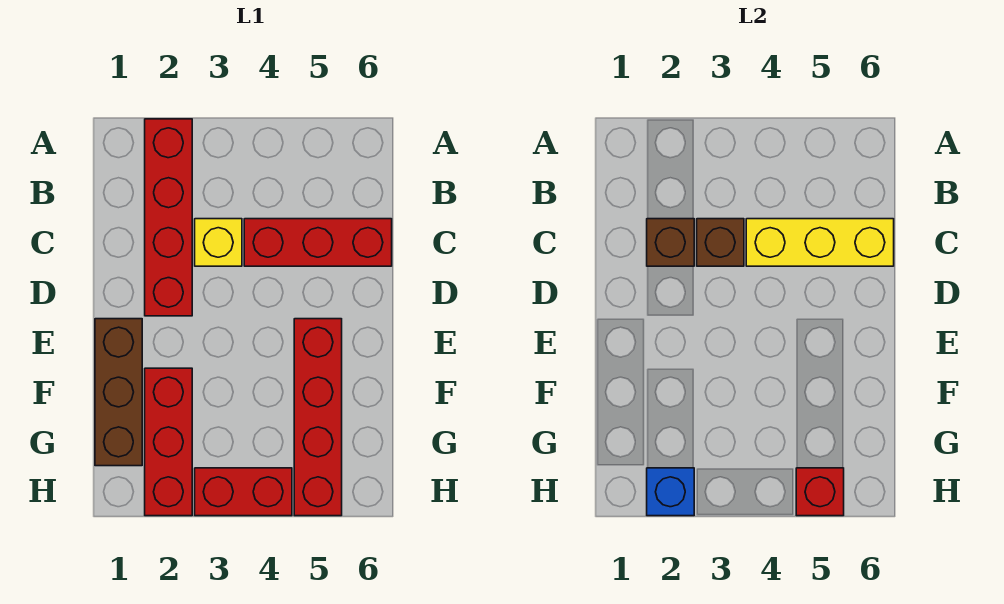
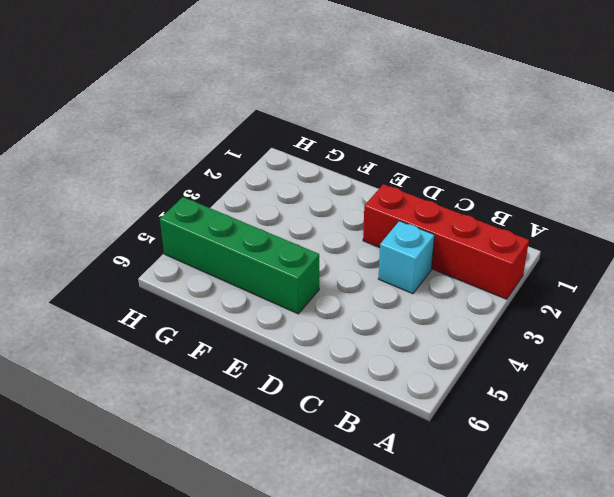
cyan 1x1 brick [378,221,434,294] -> yellow 1x1 brick [195,219,242,266]
green 1x4 brick [160,197,319,314] -> red 1x4 brick [294,319,342,516]
none -> red 1x3 brick [244,219,392,266]
none -> brown 1x3 brick [95,319,142,466]
none -> red 1x3 brick [145,368,192,516]

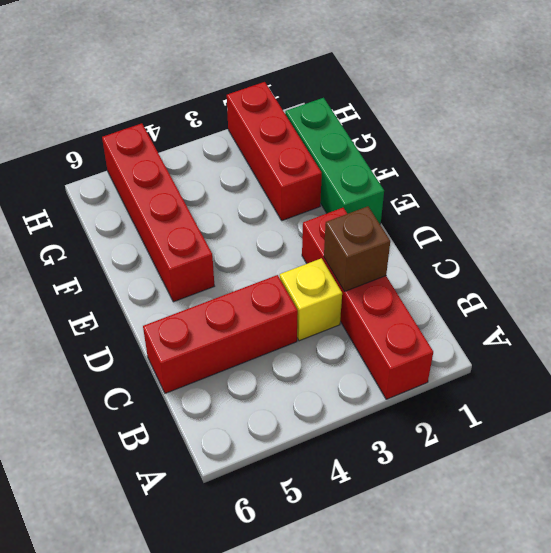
green 1x3 brick [285,98,384,224] -> brown 1x3 brick [95,319,142,466]
none -> red 1x2 brick [195,468,292,516]
none -> brown 1x1 brick [697,219,744,266]
none -> yellow 1x3 brick [746,219,894,266]

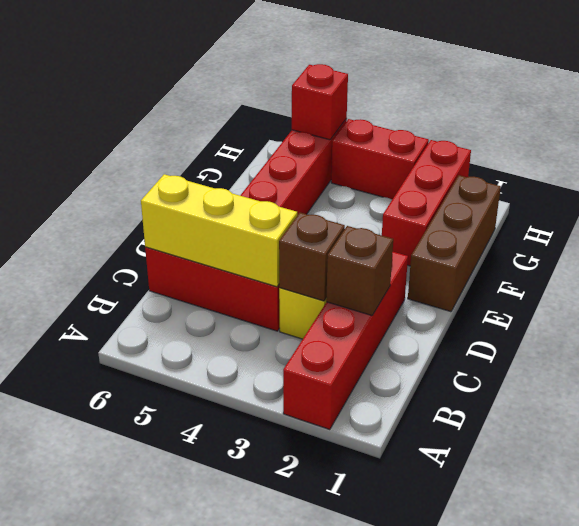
none -> blue 1x1 brick [647,468,694,516]

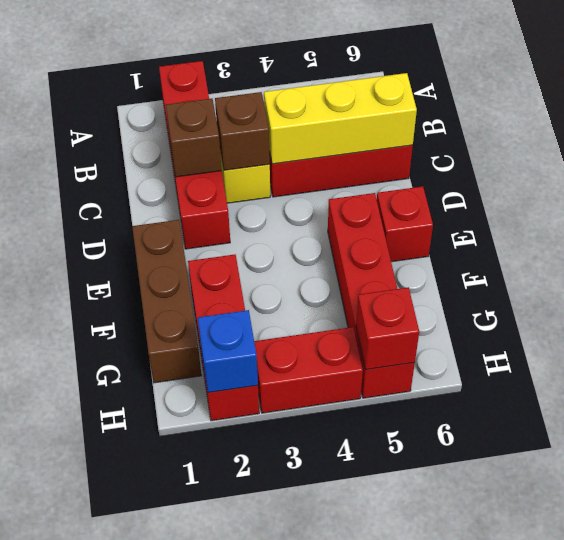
red 1x1 brick [377,186,433,262] -> none

